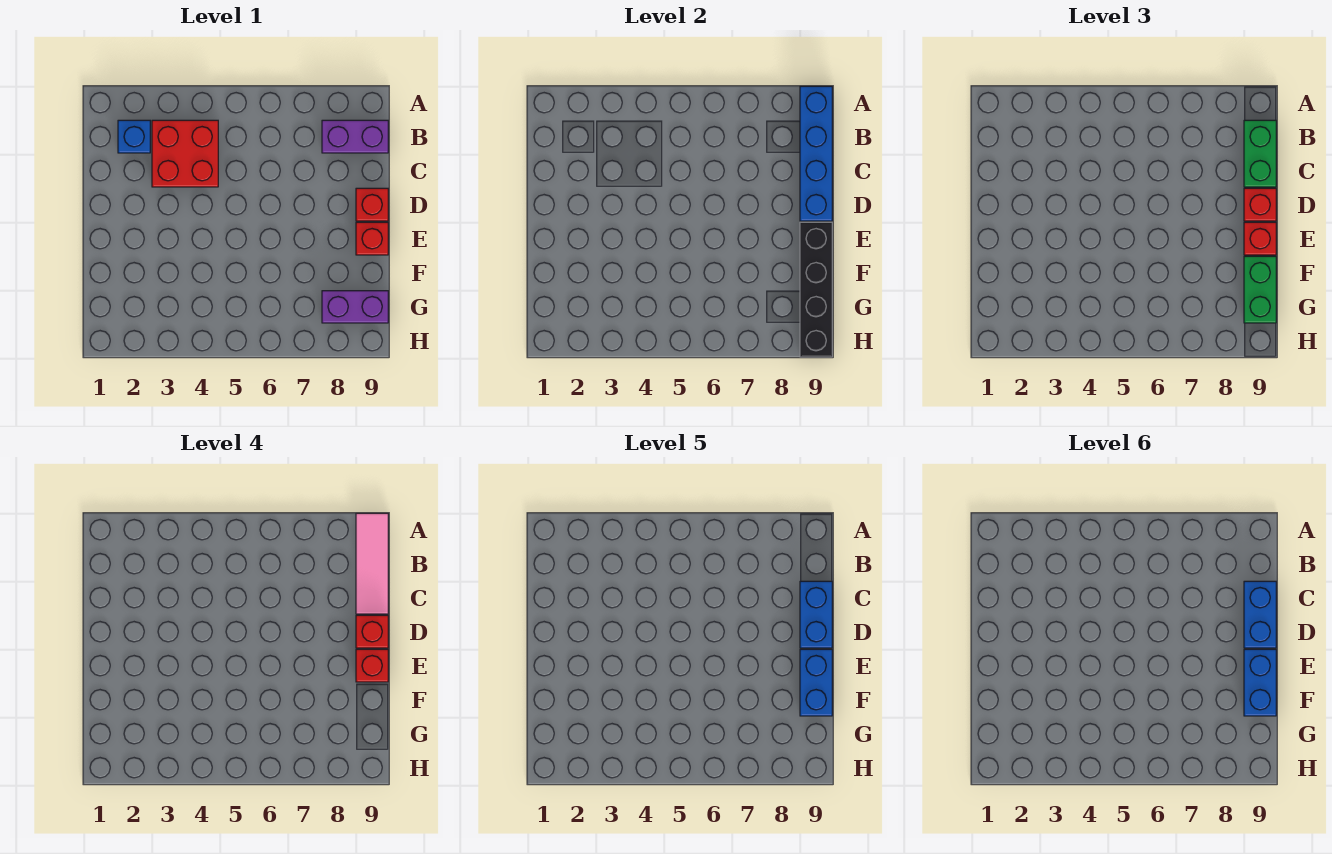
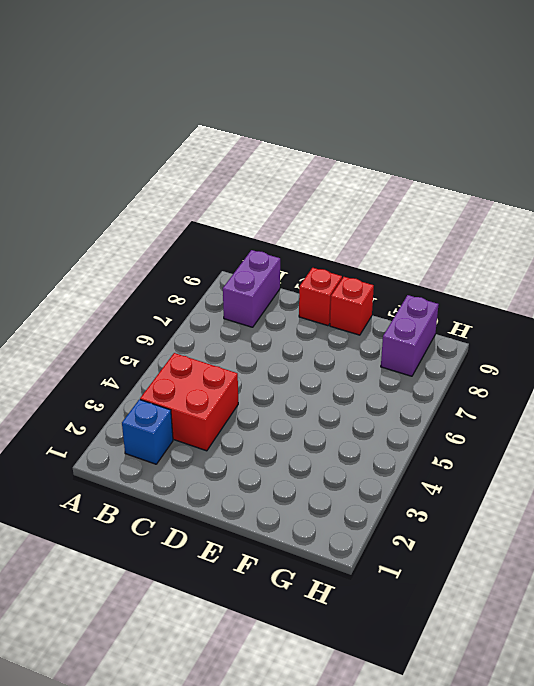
none -> blue 1x4 brick [800,86,832,221]
none -> black 1x4 brick [800,222,832,357]
none -> green 1x2 brick [1244,120,1276,187]

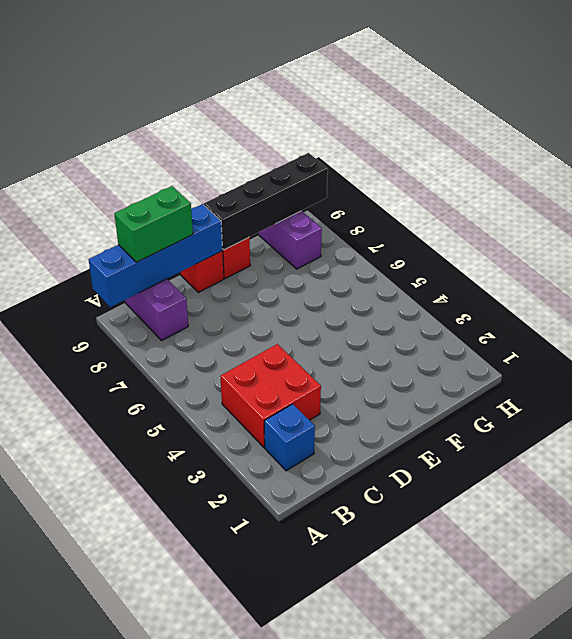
none -> red 1x1 brick [1244,188,1276,221]
none -> red 1x1 brick [1244,222,1276,255]
none -> green 1x2 brick [1244,256,1276,323]

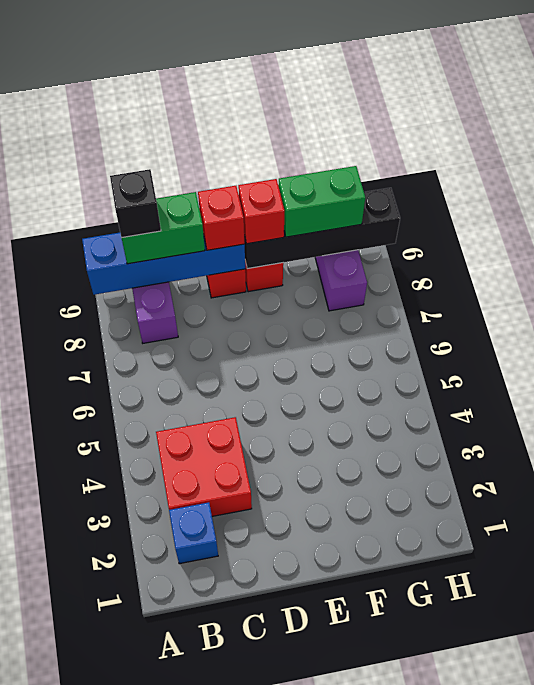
black 1x1 brick [110,169,161,238] -> pink 1x3 tile [356,513,388,614]
none -> red 1x1 brick [356,615,388,648]
none -> red 1x1 brick [356,649,388,682]
none -> blue 1x2 brick [800,581,832,648]

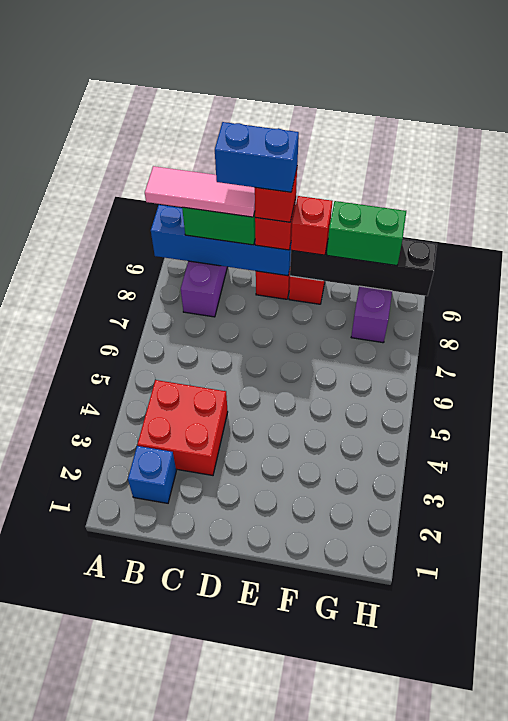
none -> red 1x1 brick [356,649,388,682]
none -> blue 1x2 brick [800,649,832,716]
none -> blue 1x2 brick [1244,581,1276,648]

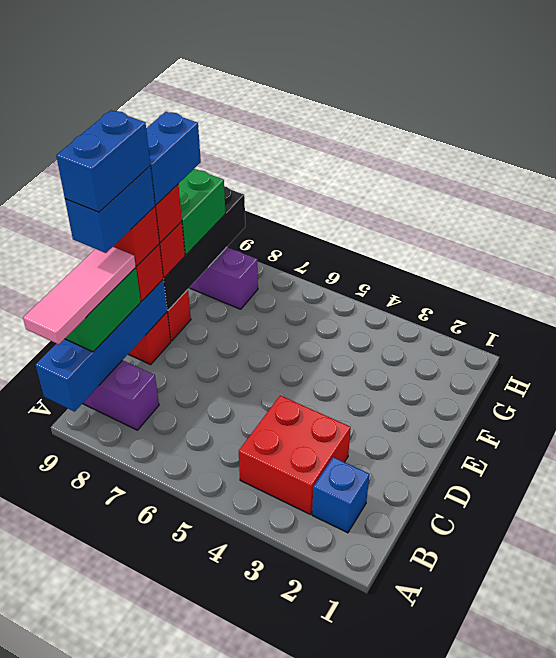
none -> blue 1x2 brick [1244,649,1276,716]

